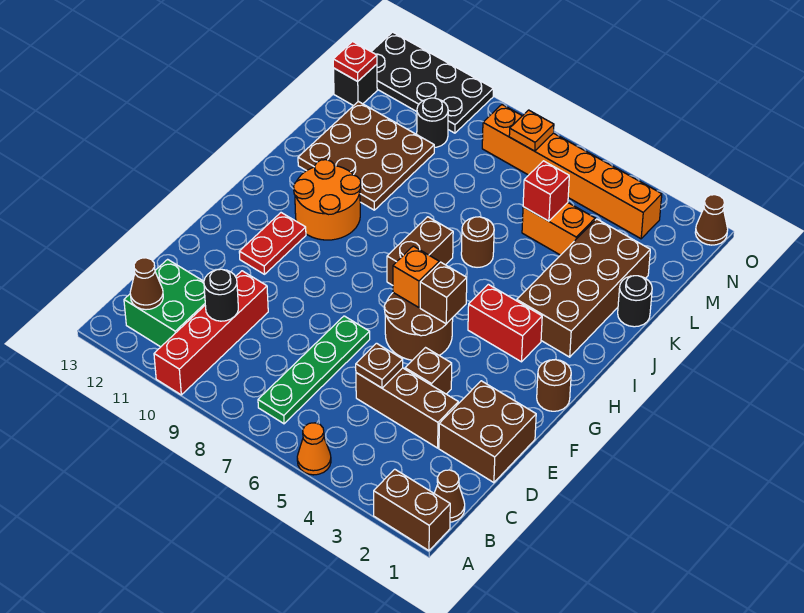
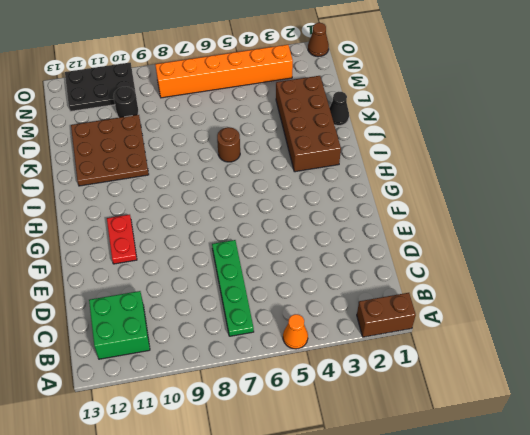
black 1x1 cone [329,92,349,126] -> black 1x1 round brick [618,276,652,327]
black 2x3 plate [65,63,136,111] -> black 2x4 plate [371,32,493,133]
none -> red 1x4 brick [154,271,268,395]
none -> brown 1x1 cone [434,470,465,522]
none -> brown 2x2 brick [439,381,536,483]
none -> brown 1x3 brick [356,368,458,448]

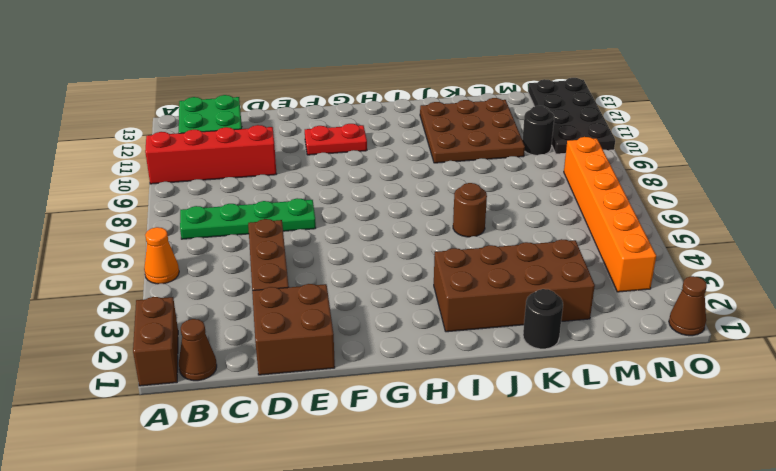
none -> brown 1x1 brick [405,348,452,394]
none -> brown 2x2 round brick [384,293,453,360]
none -> brown 1x1 round brick [537,360,571,411]
none -> red 1x2 brick [468,284,542,362]

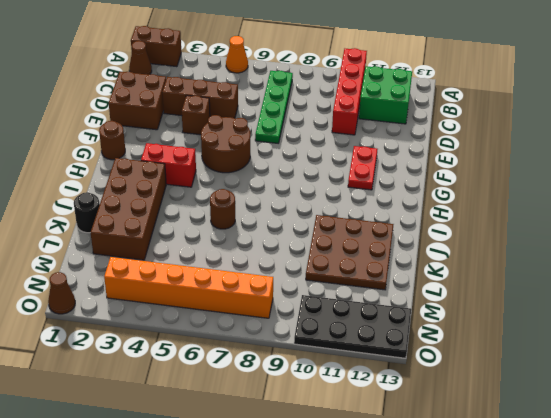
none -> brown 1x2 brick [387,217,453,285]
none -> orange 2x2 round brick [294,160,361,240]
none -> orange 1x2 brick [522,203,595,255]
none -> black 1x1 round brick [417,98,448,148]

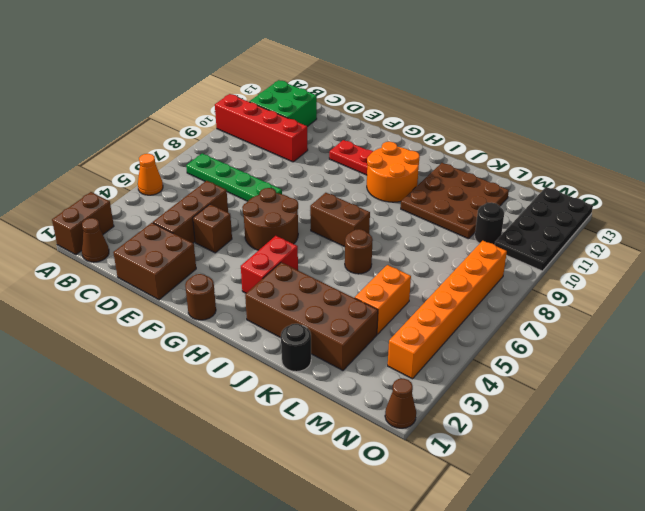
none -> black 1x1 brick [334,64,377,106]
none -> brown 1x1 cone [130,258,163,310]
none -> black 1x1 round brick [204,269,238,321]
none -> brown 1x1 plate [356,343,403,388]

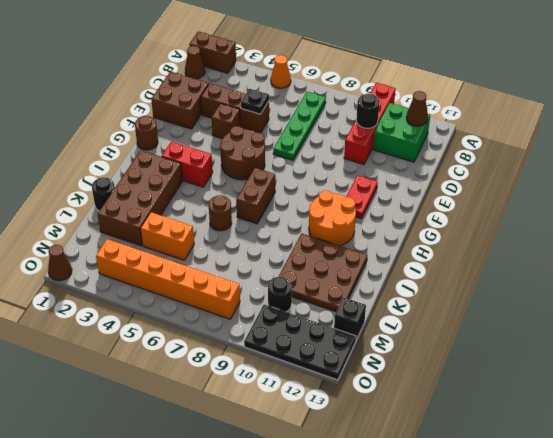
black 1x1 plate [241,89,269,114] -> brown 1x1 plate [356,343,403,388]
none -> brown 1x1 brick [420,262,467,324]
none -> orange 1x1 brick [393,246,439,307]
none -> red 1x1 brick [523,161,569,221]
none -> red 1x1 plate [333,41,377,81]

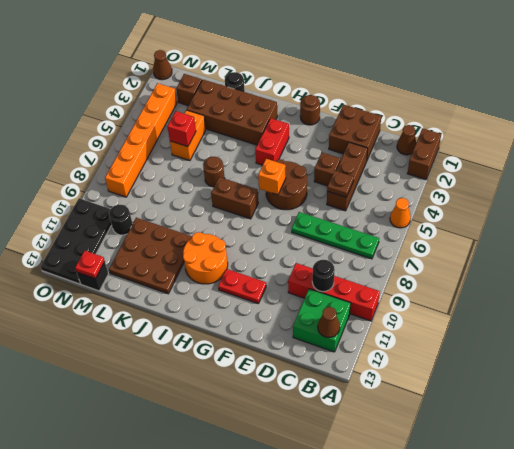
brown 1x1 brick [176,74,202,106] -> brown 1x1 brick moved to [420,262,467,324]
none -> orange 1x1 plate [509,110,554,151]

